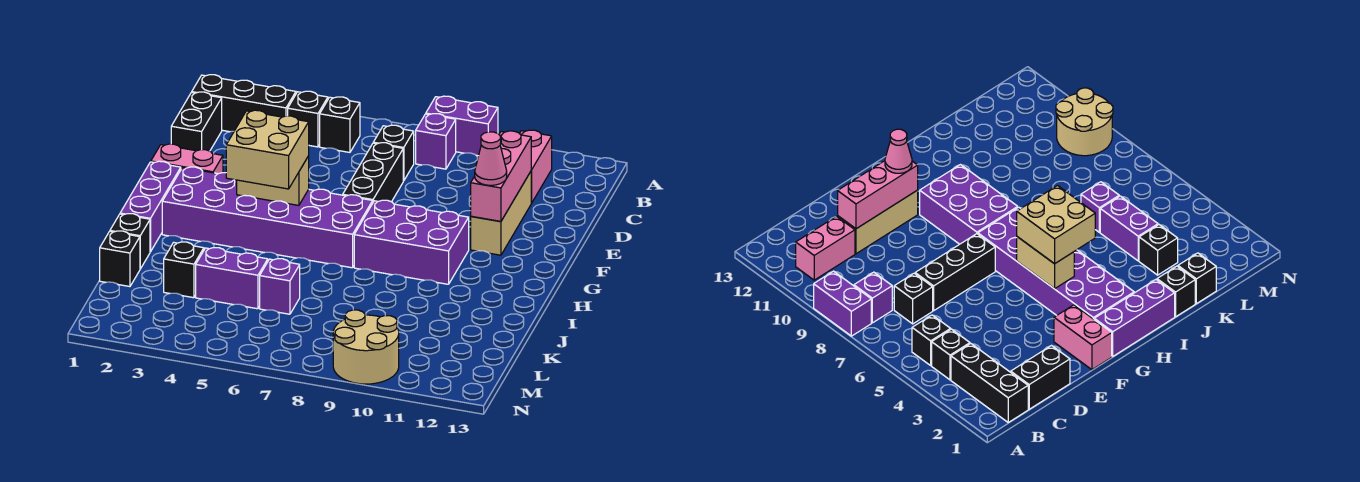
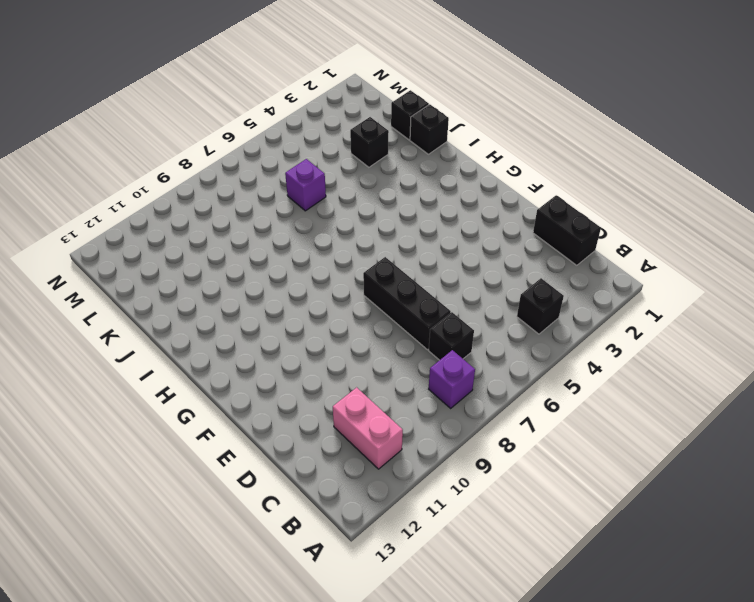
none -> purple 1x2 brick [426,96,498,156]
none -> black 1x3 brick [192,75,296,132]
none -> black 1x1 brick [320,97,360,152]

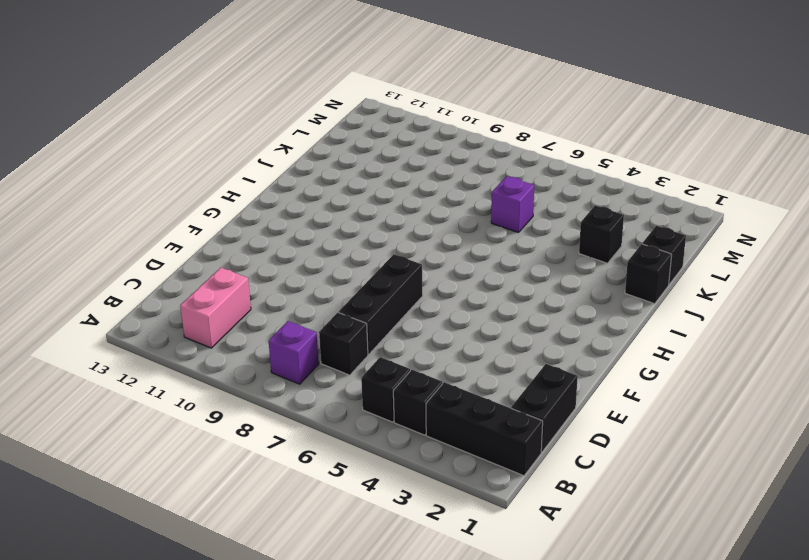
none -> purple 1x2 brick [426,96,498,156]
none -> tan 1x3 brick [471,172,531,255]
none -> pink 1x2 brick [151,144,223,174]

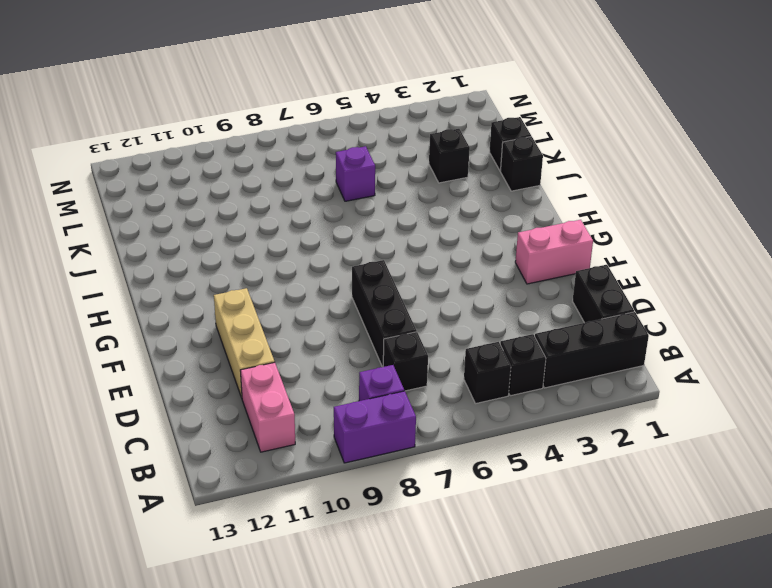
none -> purple 1x3 brick [120,161,181,252]
none -> purple 2x6 brick [162,167,373,268]
none -> purple 2x3 brick [354,200,469,284]

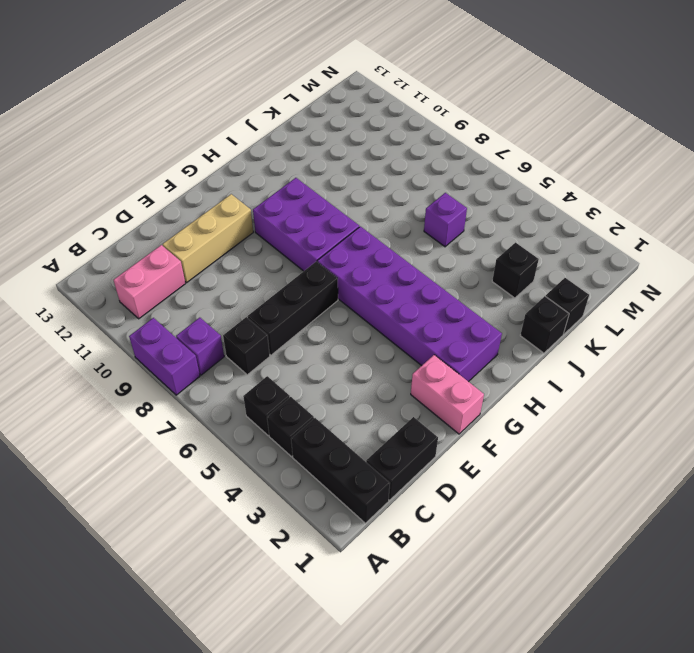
none -> purple 1x3 brick [120,161,181,252]
none -> purple 1x2 brick [196,248,268,309]
none -> tan 2x2 round brick [333,310,399,384]

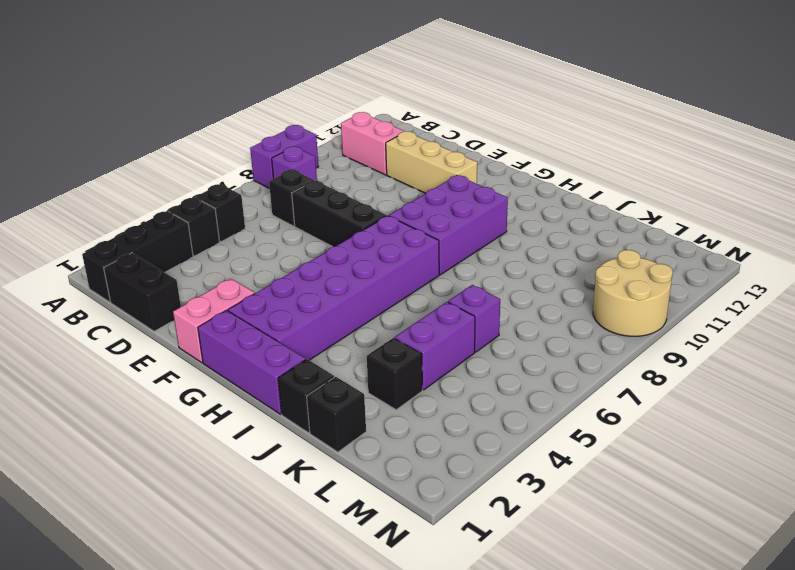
none -> pink 1x3 brick [471,131,531,221]
none -> tan 1x2 brick [237,156,309,205]
none -> pink 1x1 cone [475,132,507,185]

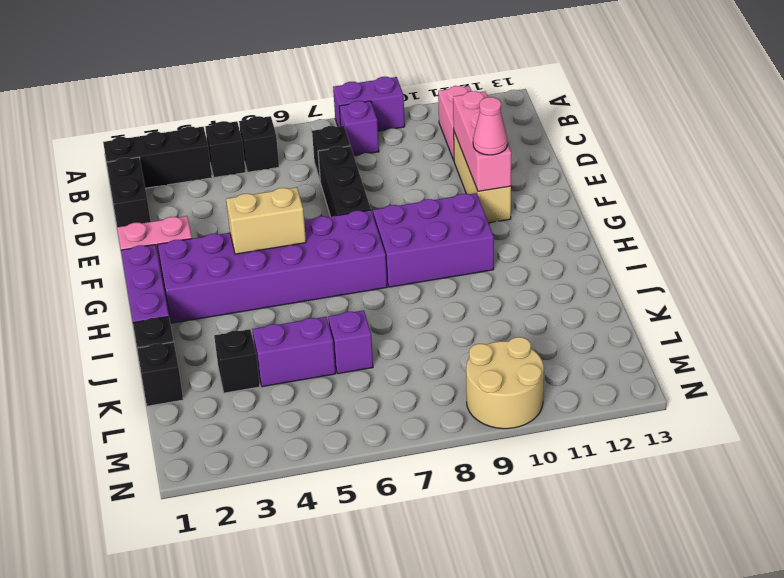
none -> tan 2x2 brick [226,110,309,189]

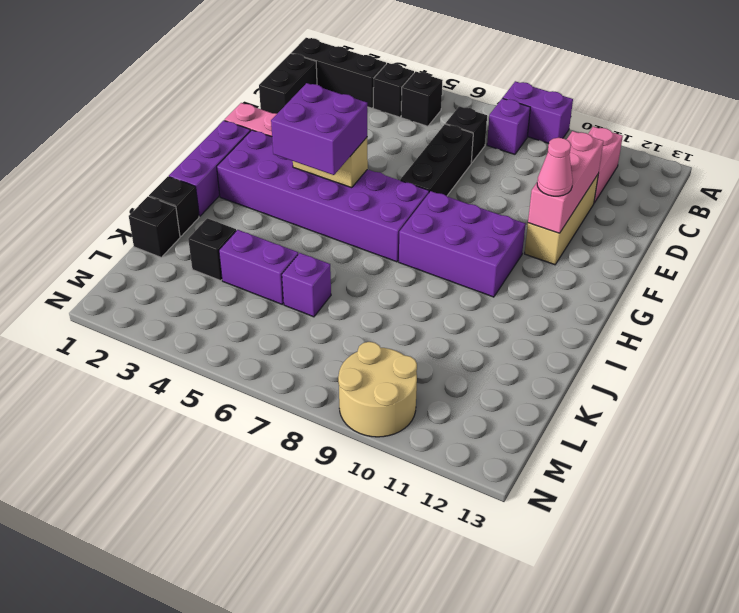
purple 2x2 brick [271,83,367,175] -> tan 2x2 brick [226,110,309,189]

